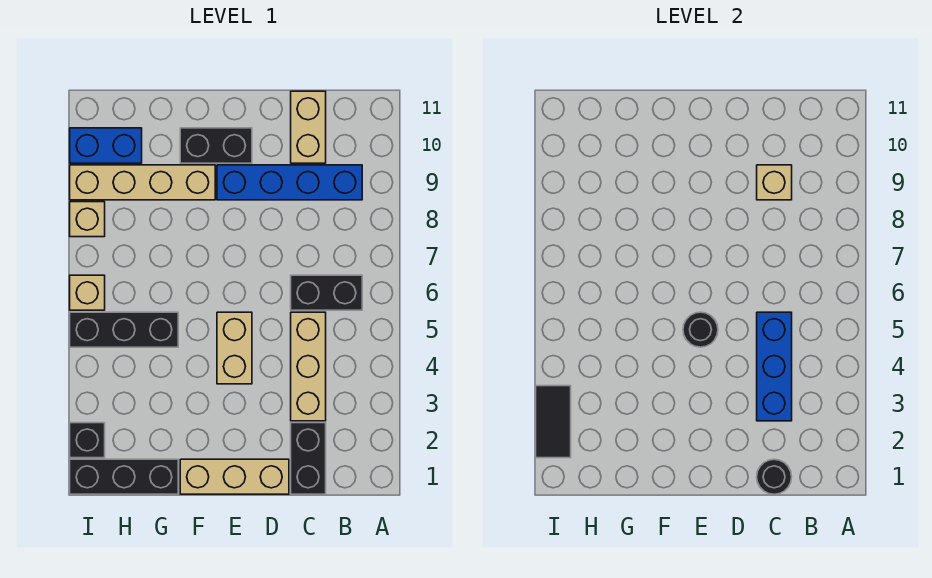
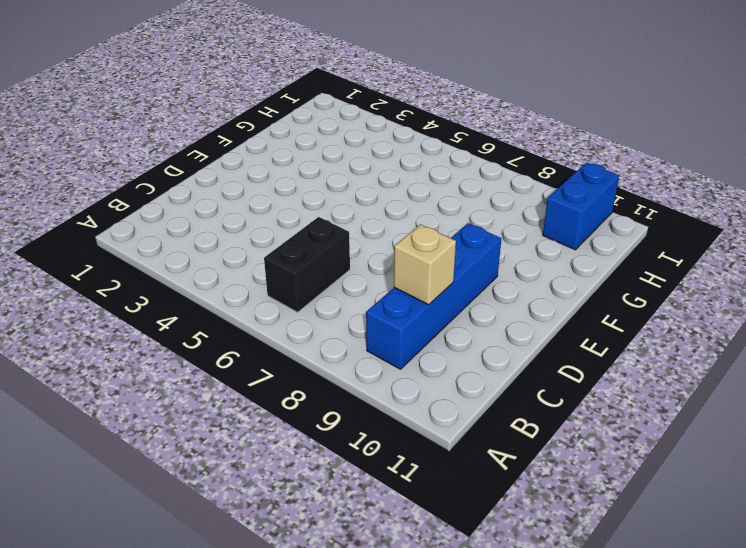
none -> black 1x2 brick [291,423,326,494]
none -> tan 1x3 brick [291,312,326,421]
none -> tan 1x2 brick [291,91,326,163]

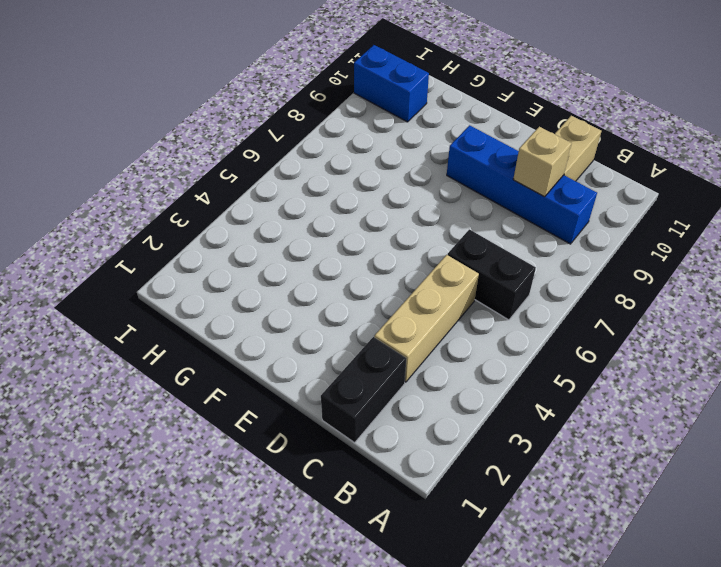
none -> tan 1x3 brick [180,459,289,494]
none -> tan 1x2 brick [217,312,252,384]
none -> black 1x2 brick [180,128,252,163]

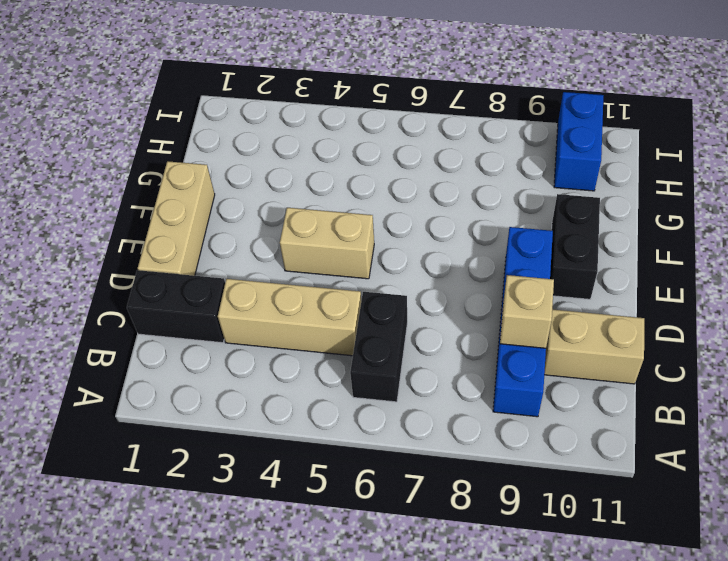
none -> tan 1x4 brick [70,165,215,200]
none -> black 1x3 brick [70,459,178,494]
none -> black 1x3 brick [70,312,178,347]

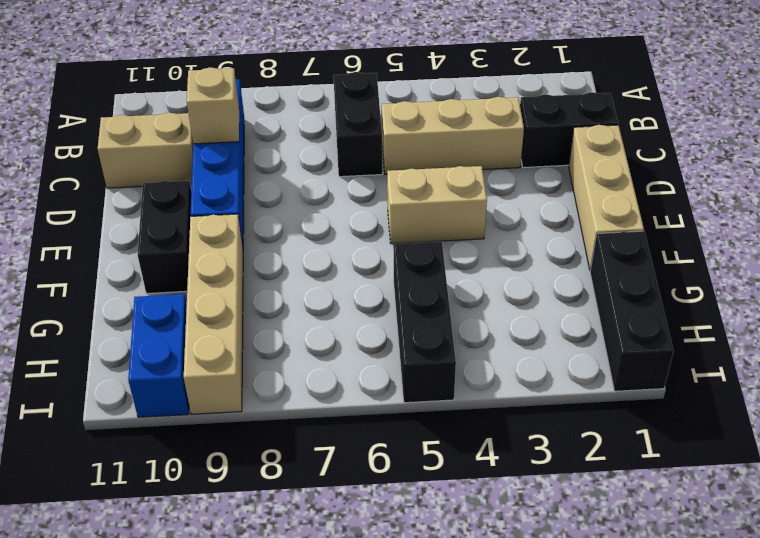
none -> black 1x1 brick [70,423,105,458]
none -> tan 1x1 brick [70,275,105,310]
none -> tan 1x1 brick [70,202,105,237]

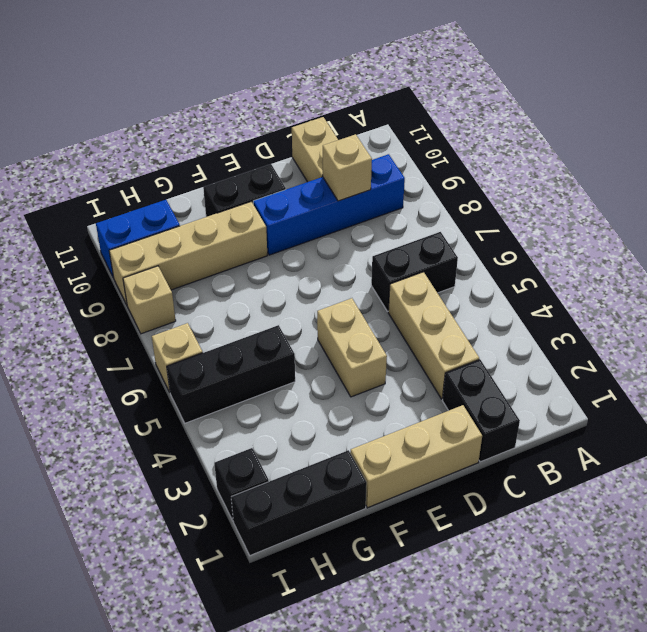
none -> black 1x1 round brick [757,459,792,494]
none -> blue 1x3 brick [757,312,792,421]
none -> black 1x1 round brick [683,312,718,347]

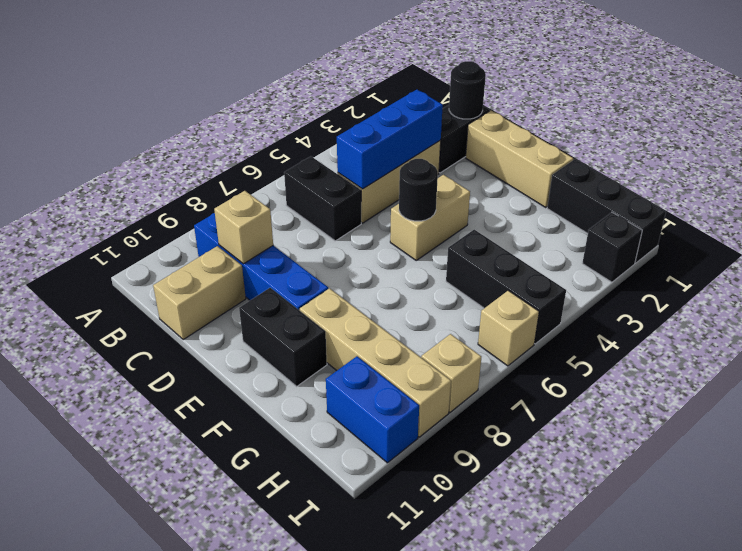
none -> black 1x2 tile [536,386,571,458]

